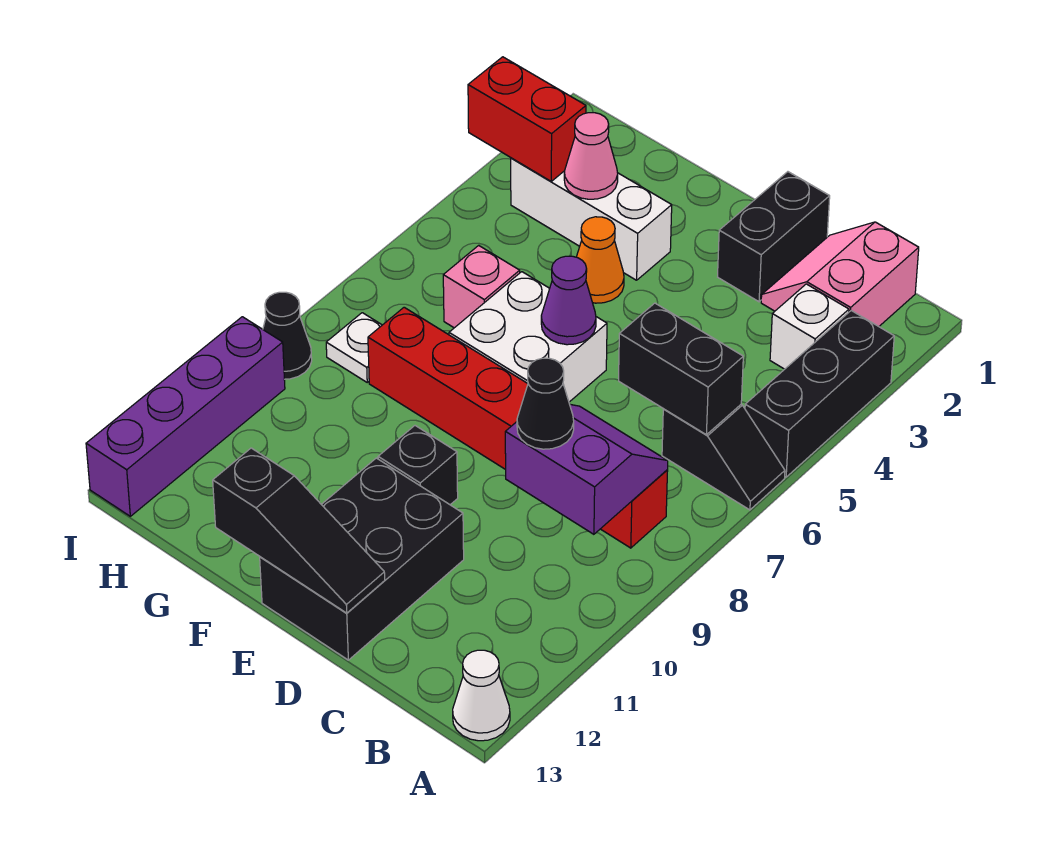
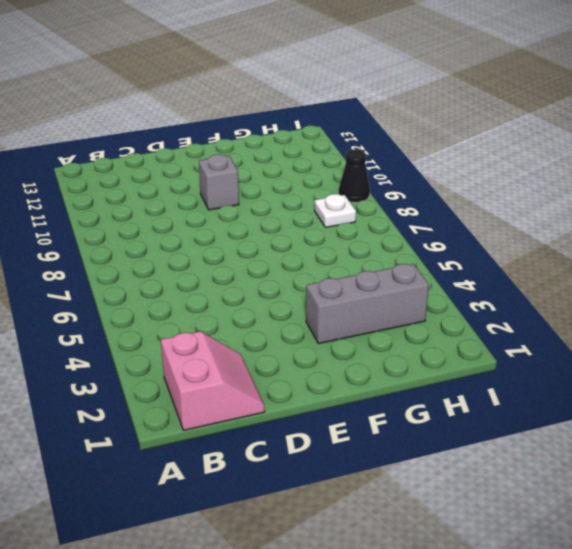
grey 1x1 brick [199,154,239,210] -> black 1x1 brick [378,426,458,505]
grey 1x3 brick [306,264,429,344] -> white 1x3 brick [511,158,672,280]
none -> black 1x3 brick [745,311,894,477]
none -> black 1x2 slope [662,405,785,510]
none -> white 1x1 cone [453,650,510,741]

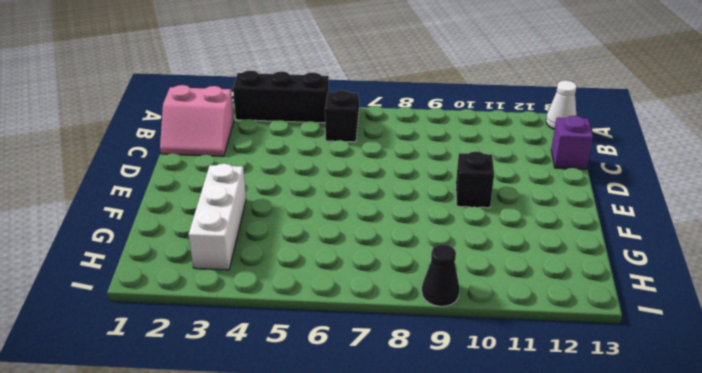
purple 1x1 brick [551,116,593,169] -> none
none -> white 1x1 brick [770,284,849,369]
none -> red 1x6 brick [368,307,668,548]
none -> black 1x2 brick [718,172,830,302]

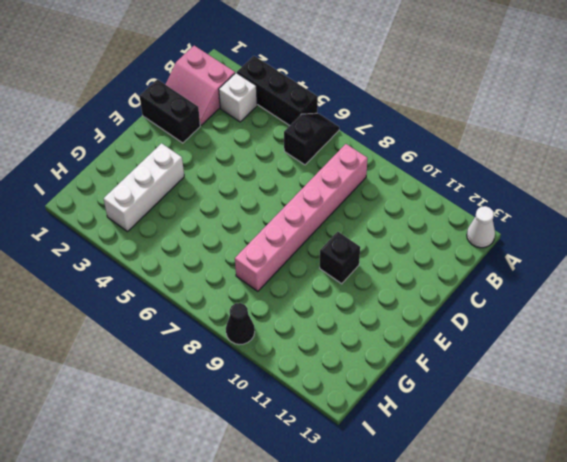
pink 1x6 brick [235,144,368,291] -> red 1x6 brick [368,307,668,548]
none -> black 2x3 brick [260,458,464,660]
none -> white 2x2 brick [449,272,607,402]
none -> orange 1x1 cone [577,217,624,303]

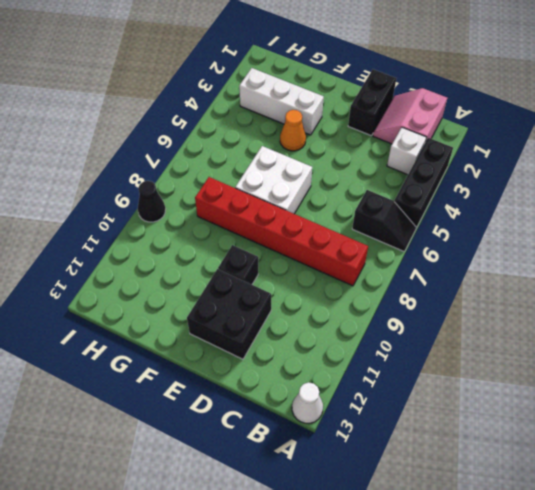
black 2x2 brick [187,269,271,359] -> black 2x3 brick [260,458,464,660]
none -> pink 1x1 brick [443,245,520,328]
none -> white 1x1 plate [326,313,382,382]
none -> purple 1x4 brick [86,317,285,516]

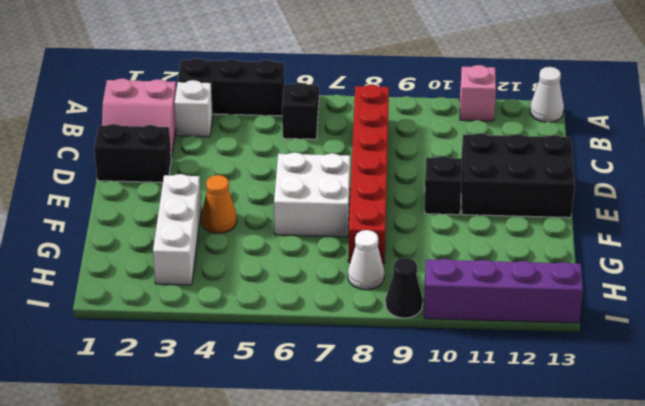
pink 1x1 brick [460,65,496,121] -> pink 1x1 brick moved to [443,245,520,328]
white 1x1 cone [348,230,384,290] -> white 1x1 plate [326,313,382,382]
none -> black 1x2 brick [619,303,743,435]
none -> purple 2x2 slope [505,404,668,534]
none -> black 1x3 slope [213,448,385,613]

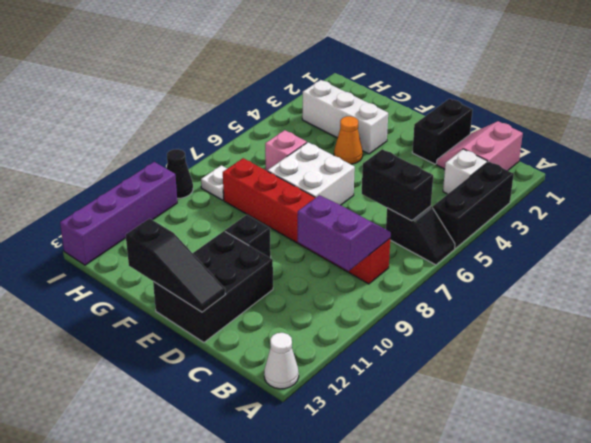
none -> purple 1x1 cone [541,256,596,345]
none -> pink 1x1 cone [564,113,618,199]
none -> red 1x2 brick [468,57,586,181]

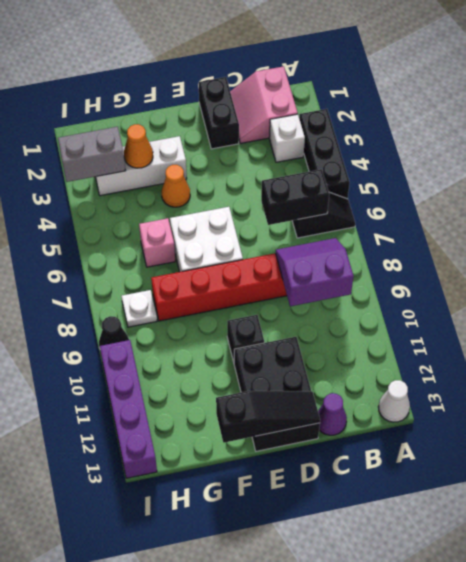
purple 1x1 cone [318,393,347,435] -> purple 1x1 cone moved to [541,256,596,345]
orange 1x1 cone [124,124,153,168] -> pink 1x1 cone [564,113,618,199]
grey 1x2 brick [58,127,126,182] -> red 1x2 brick [468,57,586,181]
none -> black 1x1 cone [517,358,574,449]

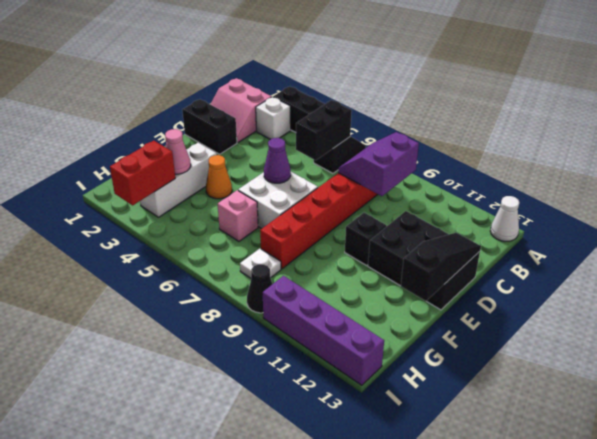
none -> black 1x1 cone [517,358,574,449]

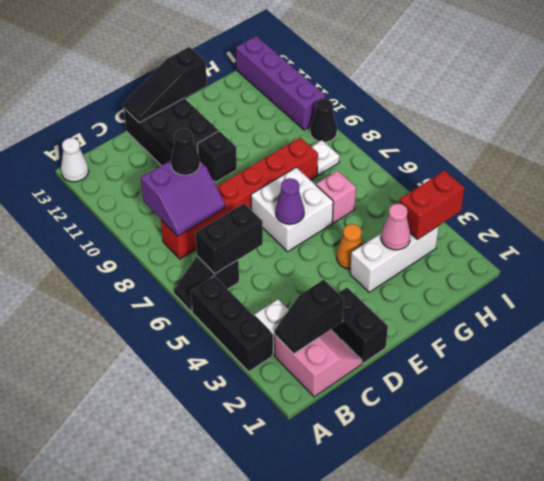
black 1x2 slope [274,280,344,354] -> none

